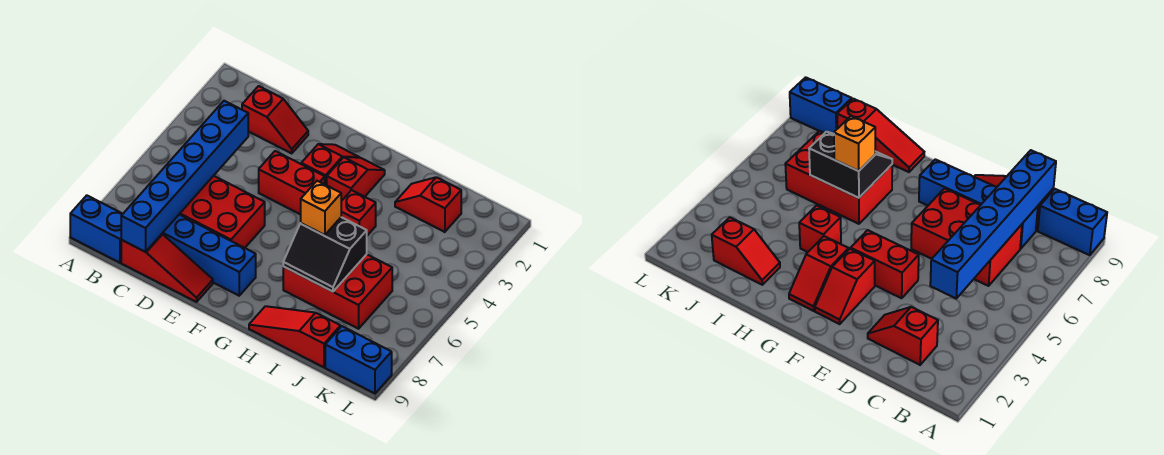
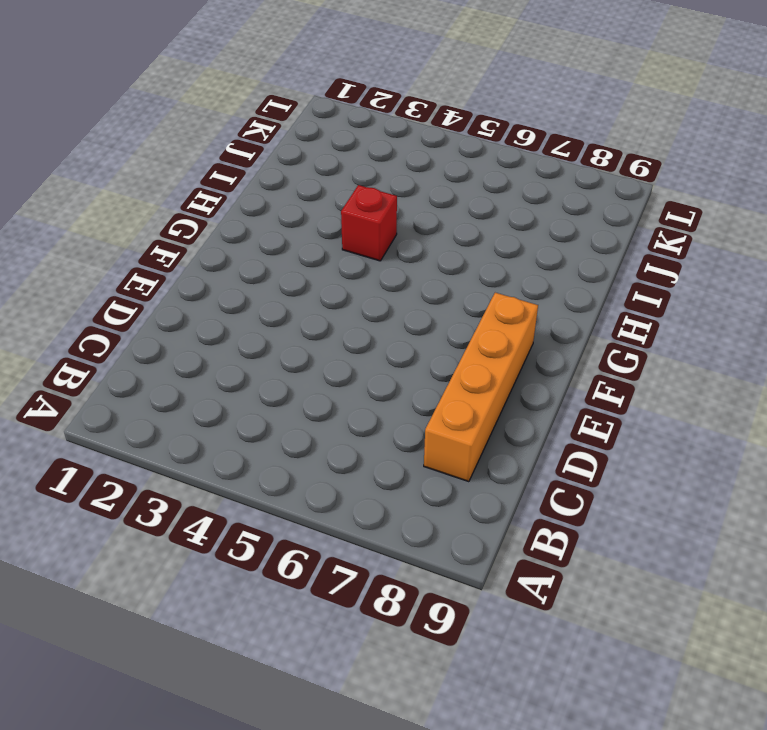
orange 1x4 brick [424,293,538,482] -> blue 1x4 brick [162,215,256,296]
none -> blue 1x2 brick [70,195,122,263]
none -> red 1x2 slope [242,86,308,153]
none -> red 2x3 brick [179,176,265,248]

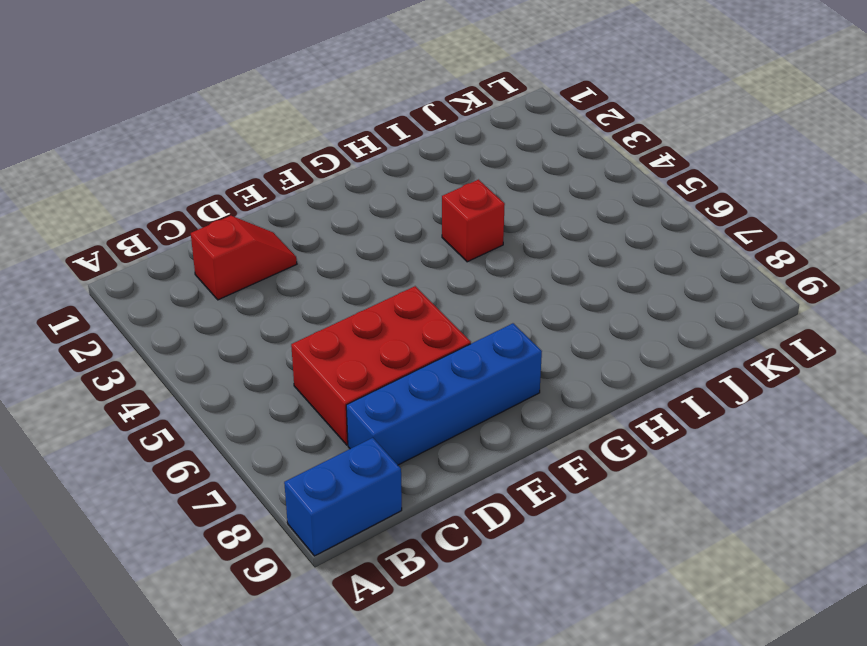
none -> red 1x3 slope [121,234,213,302]
none -> red 1x2 brick [259,151,325,215]
none -> red 1x2 slope [301,144,359,185]

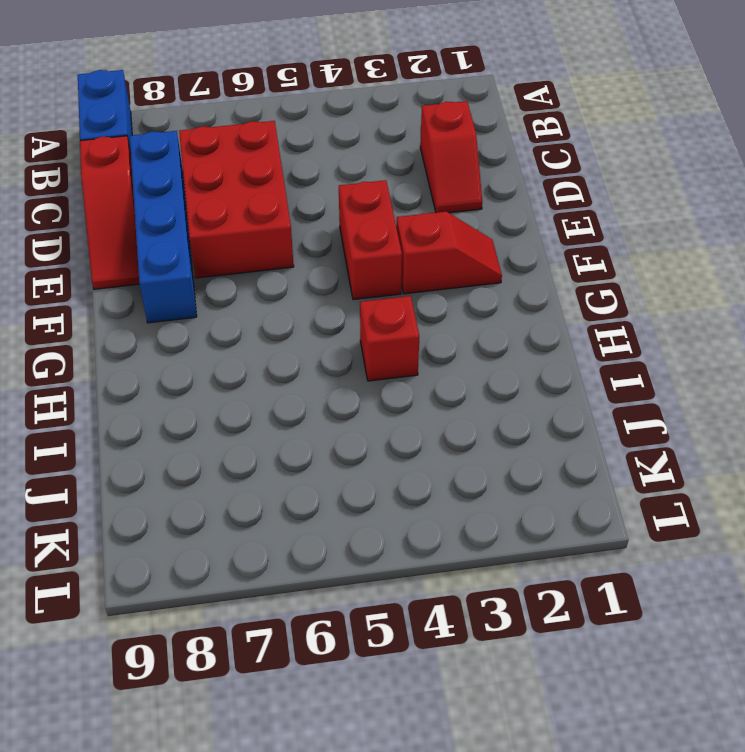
none -> red 1x2 slope [327,157,385,201]
none -> red 2x3 brick [283,254,392,329]
none -> red 1x3 slope [249,306,341,367]

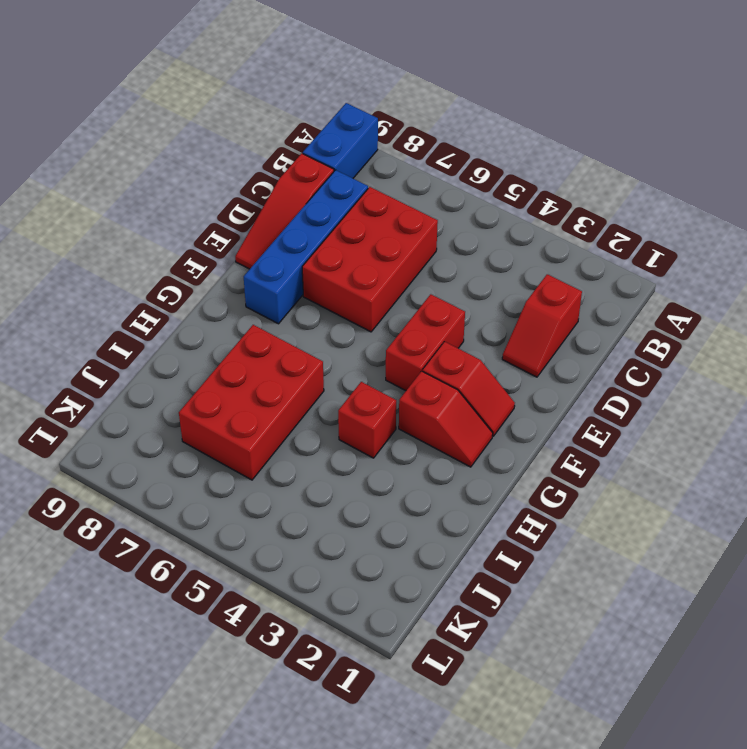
none -> red 1x3 slope [249,306,341,367]
none -> red 1x2 slope [395,177,461,232]
none -> blue 1x2 brick [325,326,392,393]

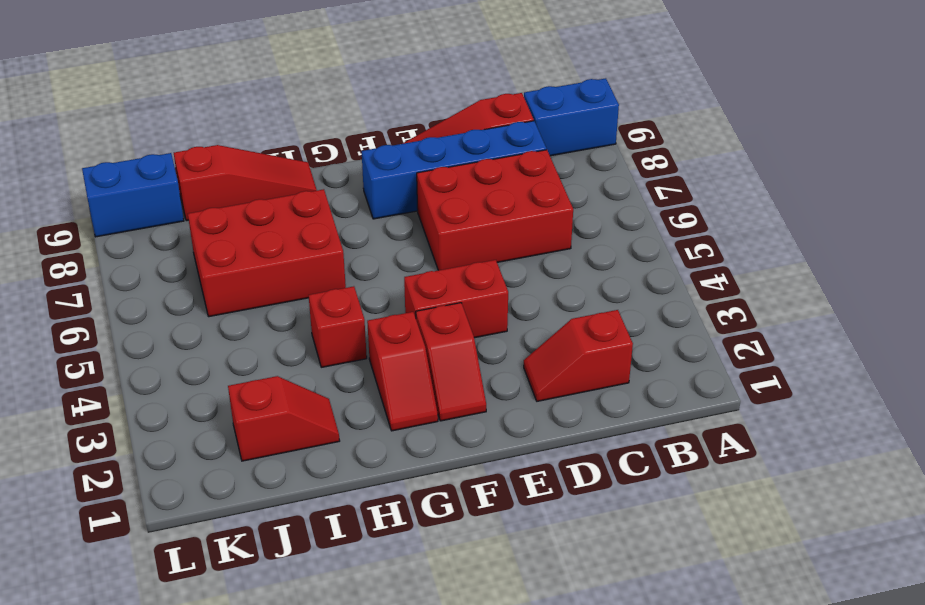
none -> blue 1x6 brick [121,101,248,252]
none -> black 2x2 slope [283,217,367,292]
none -> orange 1x1 brick [301,181,341,235]

